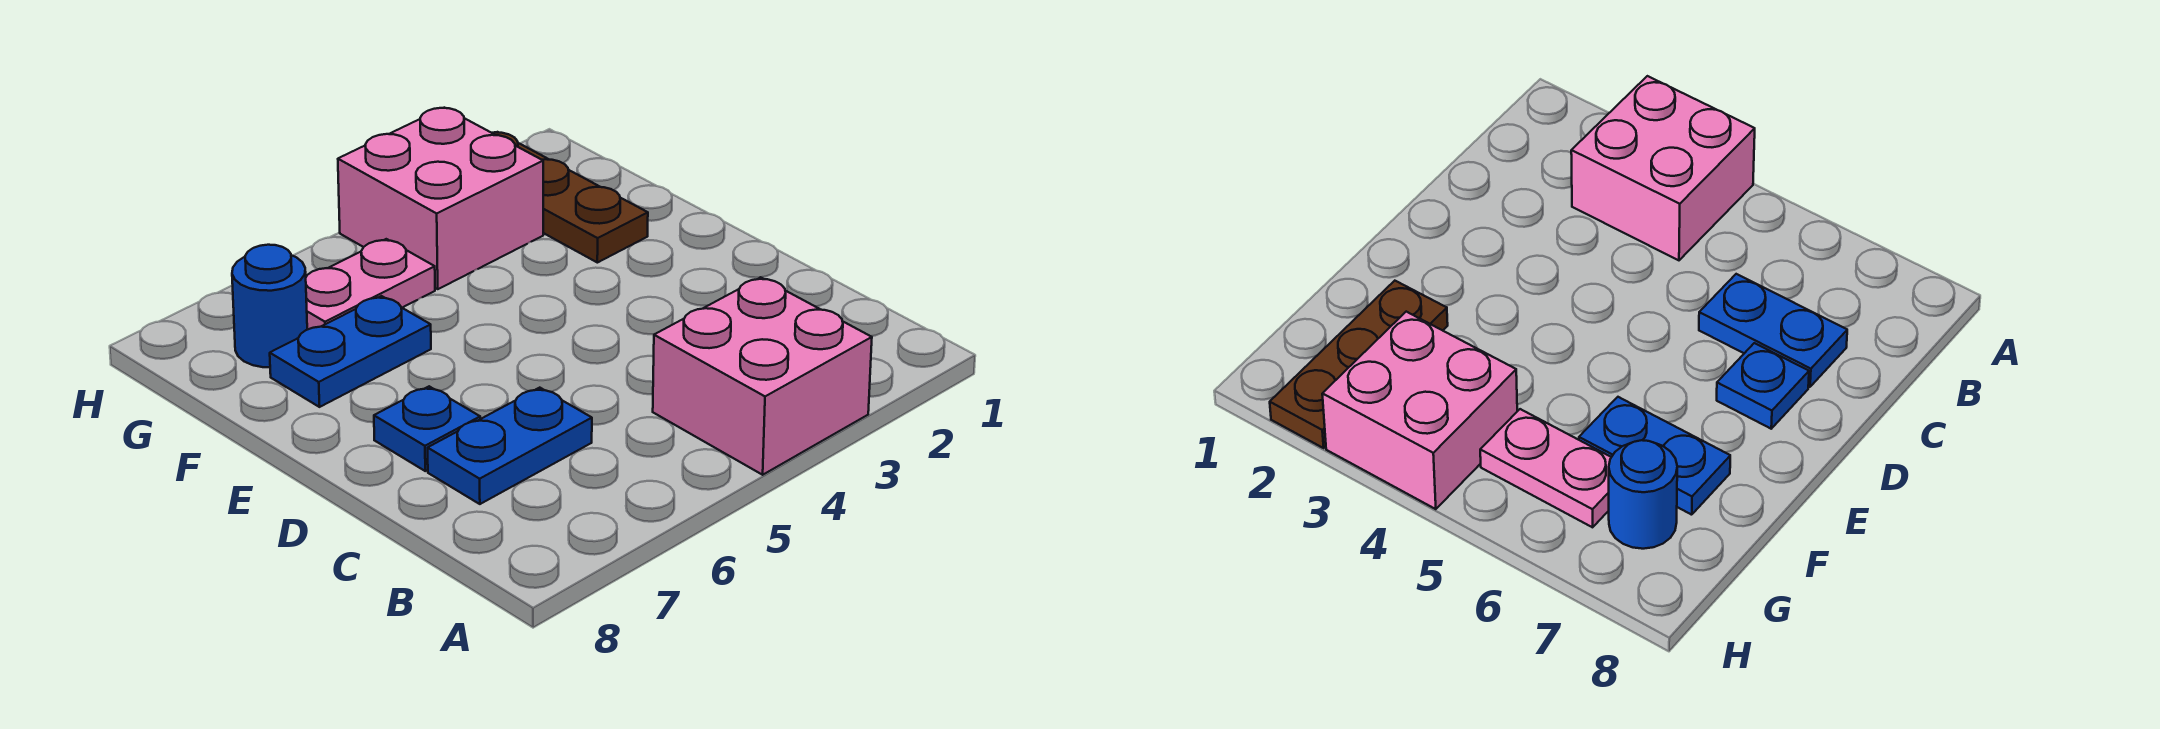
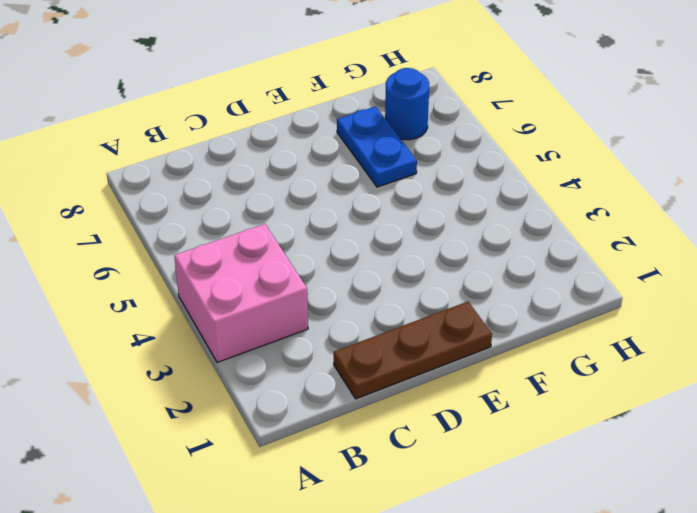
brown 1x3 plate [334,302,492,399] -> brown 1x3 plate moved to [493,132,648,263]
none -> blue 1x2 plate [428,388,592,504]
none -> blue 1x1 plate [374,386,480,471]

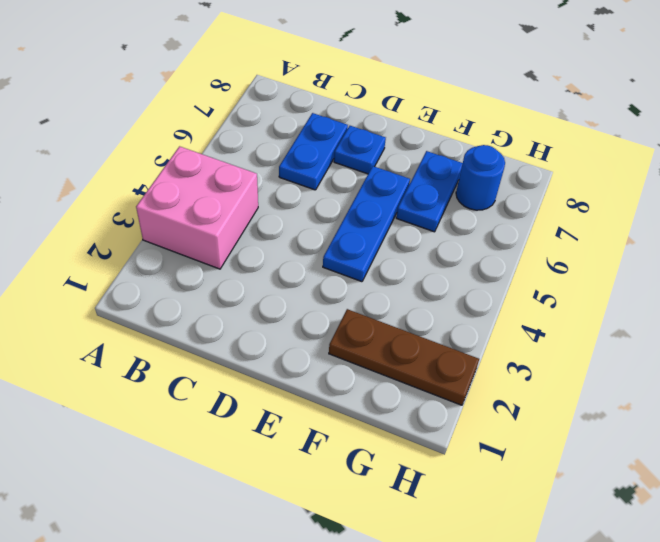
blue 1x3 plate [323,166,410,282] -> none
none -> pink 2x2 brick [338,108,543,289]
none -> pink 1x2 plate [306,239,435,330]

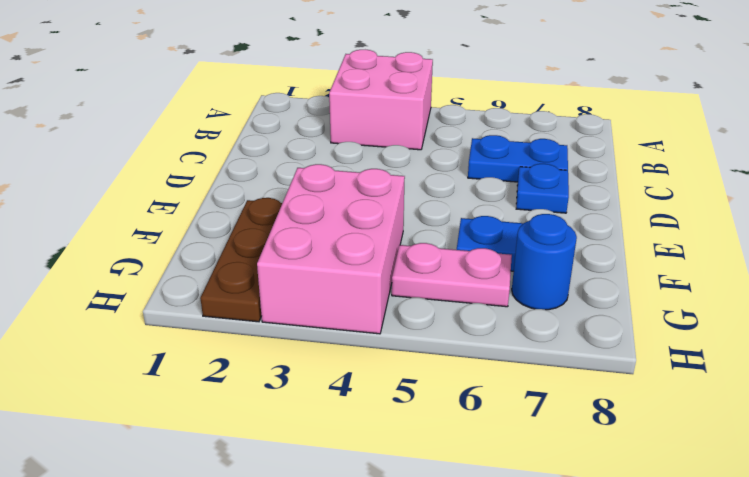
pink 2x3 brick [257,164,405,334] -> pink 2x2 brick [338,108,543,289]

